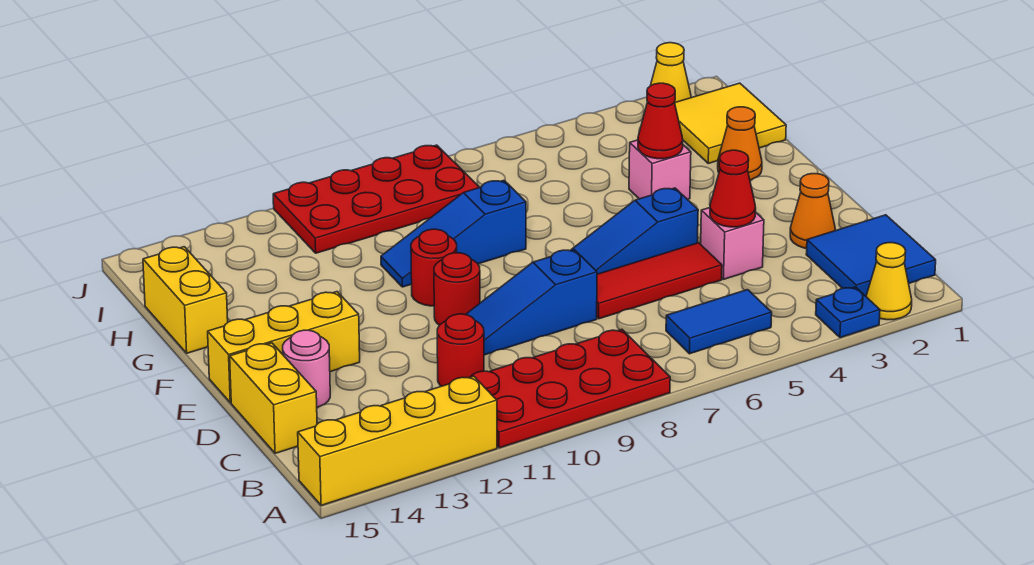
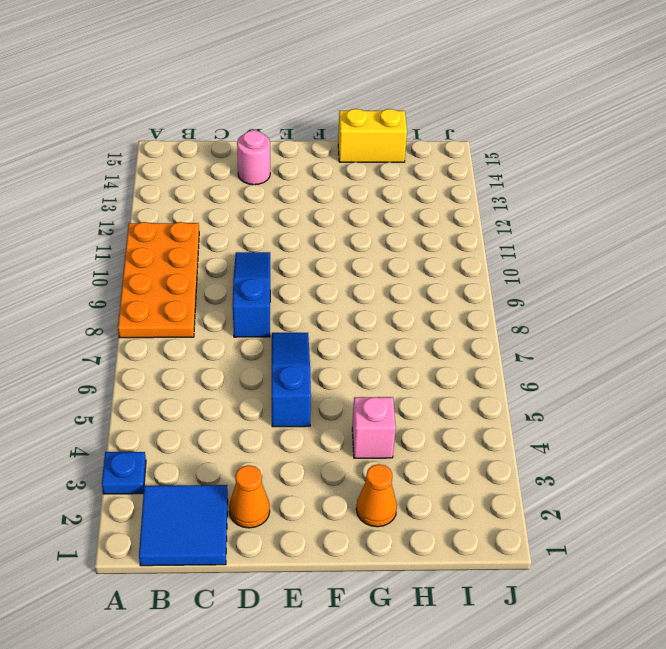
orange 2x4 plate [118,222,199,338] -> red 2x4 plate [471,329,670,448]
none -> yellow 1x1 cone [866,243,912,320]
none -> yellow 1x4 brick [298,376,497,505]
none -> blue 1x2 tile [666,290,772,354]

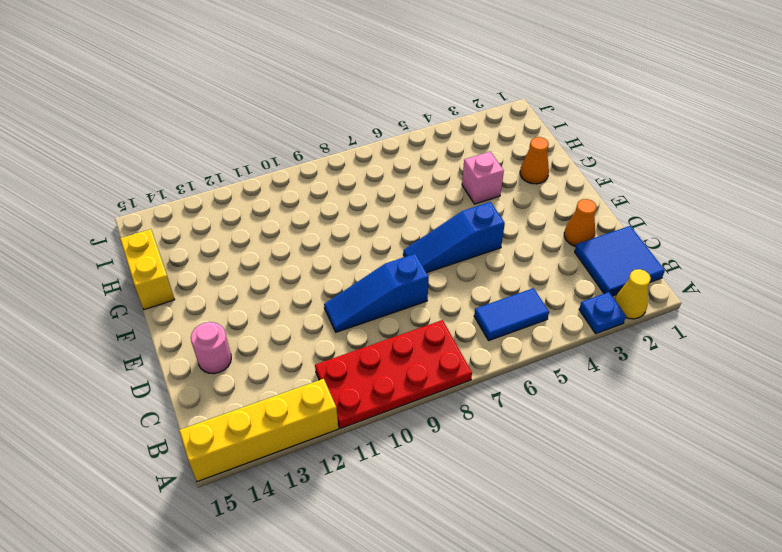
none -> red 1x1 round brick [437,314,484,386]
none -> yellow 1x2 brick [230,343,317,453]
none -> pink 1x1 brick [701,208,764,279]

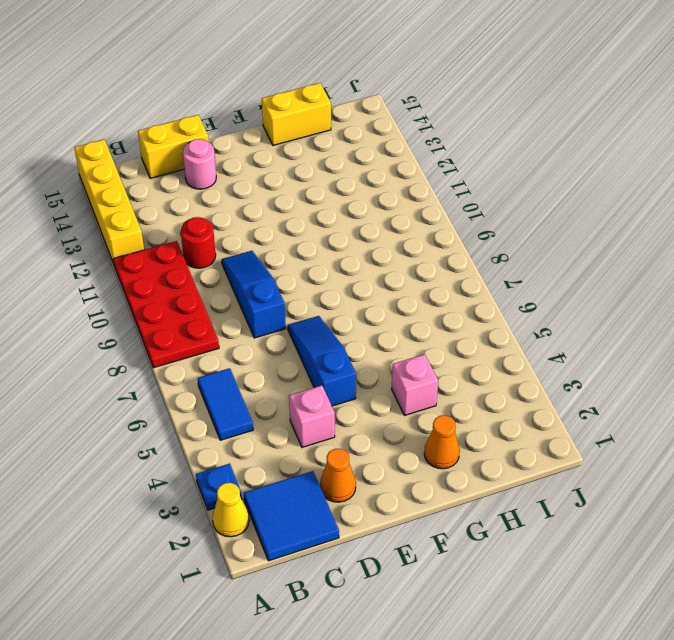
none -> red 1x3 tile [597,243,722,319]
none -> red 1x1 round brick [434,253,480,325]
none -> yellow 1x3 brick [208,292,360,403]

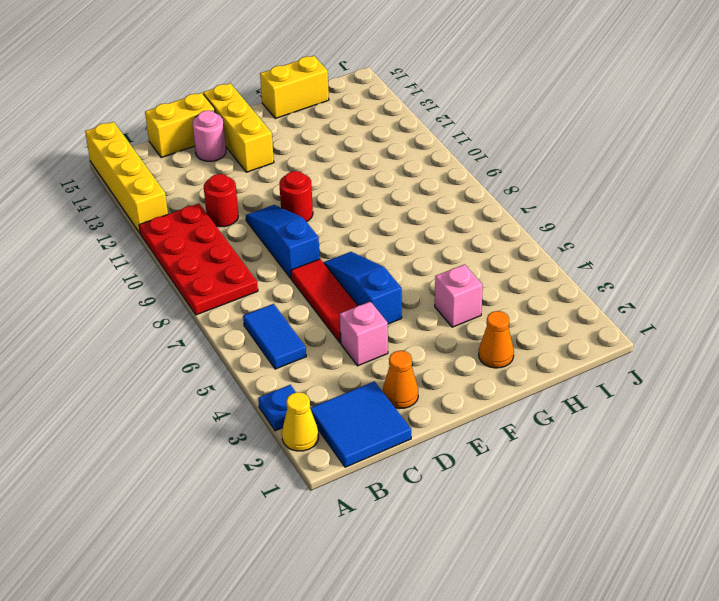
none -> red 1x1 round brick [411,229,457,306]
none -> blue 1x3 slope [381,180,526,287]
none -> yellow 2x2 tile [675,83,786,163]

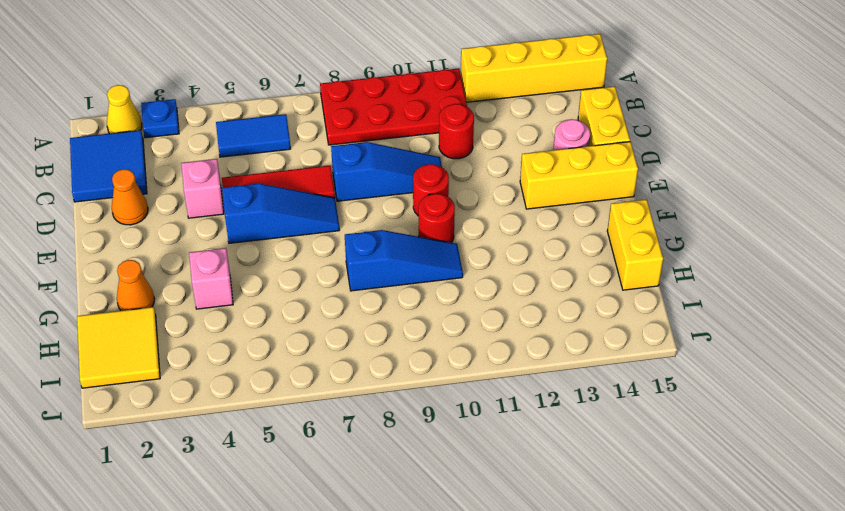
none -> red 2x4 plate [273,145,480,253]
none -> yellow 1x1 cone [651,43,691,102]
none -> red 1x1 cone [710,150,756,227]

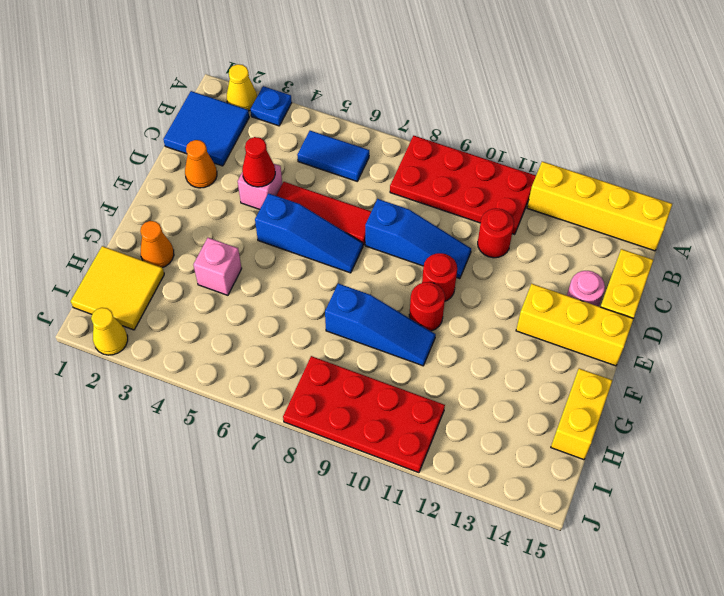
none -> red 1x1 cone [638,83,683,159]

